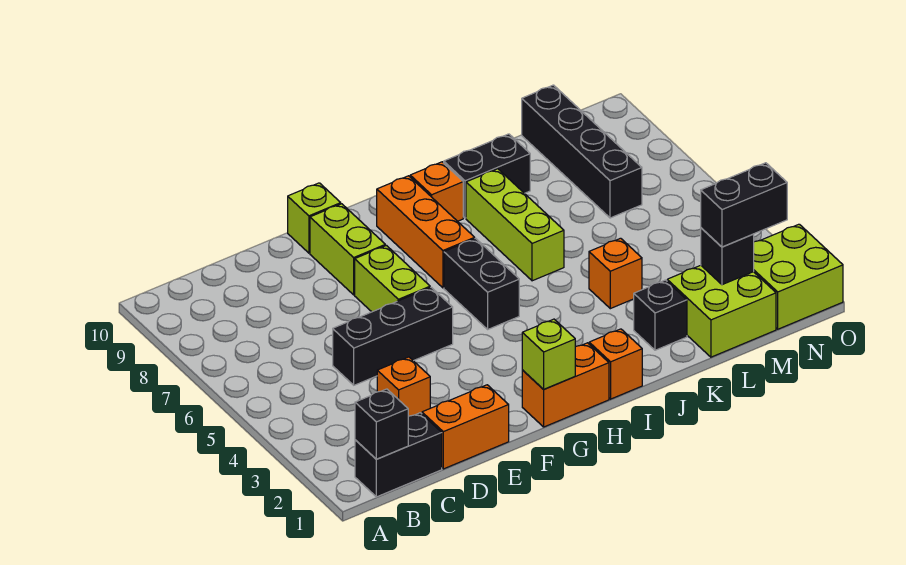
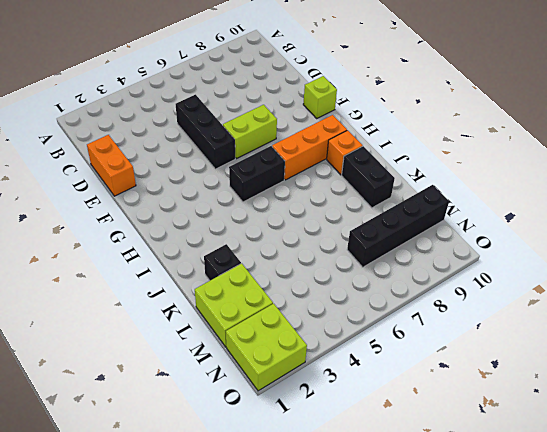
none -> black 1x2 brick [355,413,442,497]
none -> orange 1x1 brick [377,357,430,416]
none -> lime 1x2 brick [310,204,385,295]

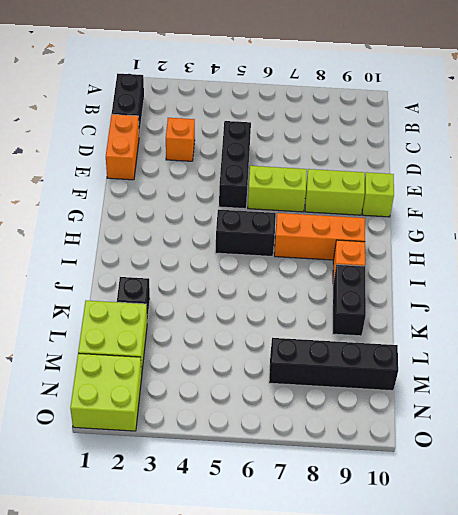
none -> orange 1x2 brick [522,343,609,427]
none -> orange 1x1 brick [589,329,642,399]
none -> lime 1x3 brick [466,169,564,281]

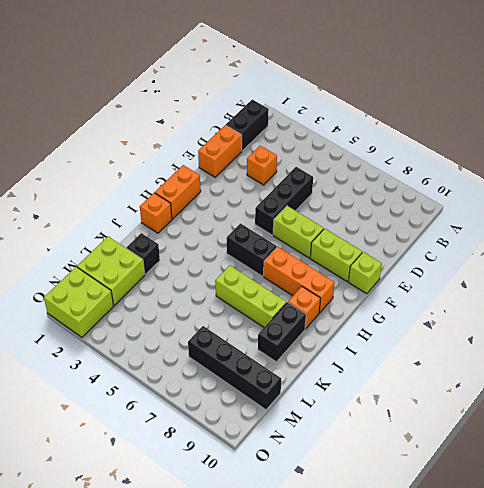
none -> orange 1x1 brick [589,238,642,309]
none -> black 1x1 brick [355,389,408,459]
none -> lime 1x1 brick [522,319,575,389]

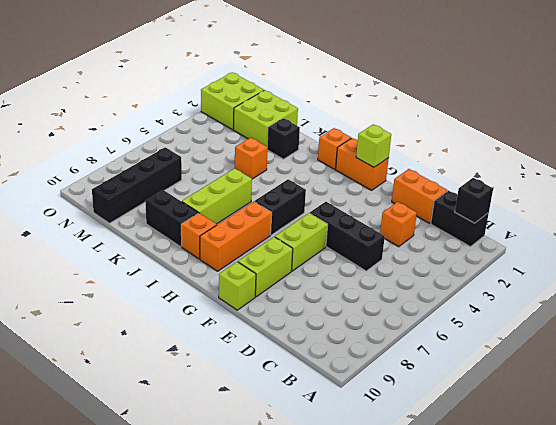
none -> black 1x1 brick [701,228,754,285]
none -> black 1x2 brick [701,163,787,247]

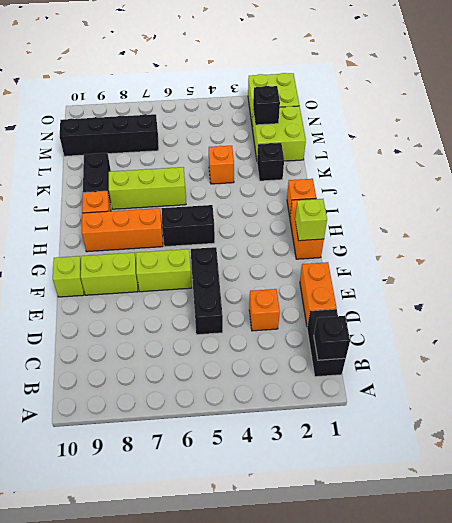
none -> black 1x2 brick [701,163,787,247]

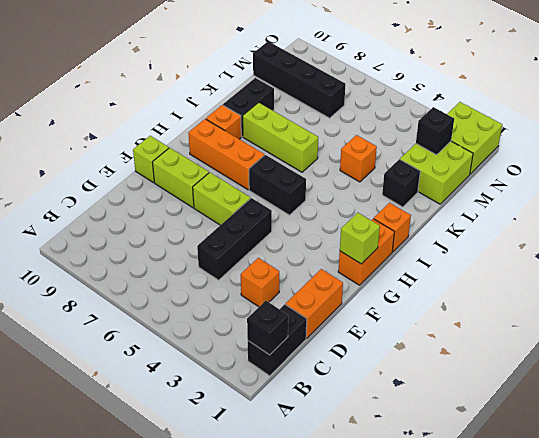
none -> black 1x2 brick [701,163,787,247]

